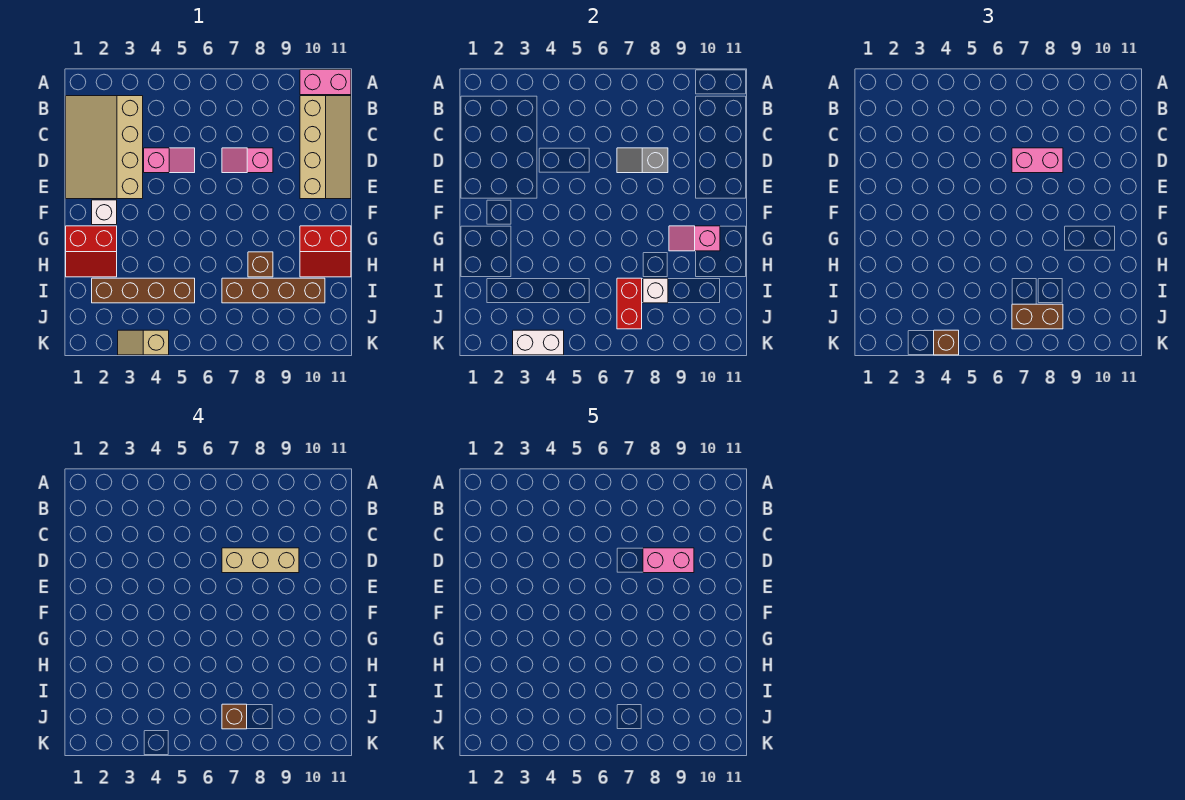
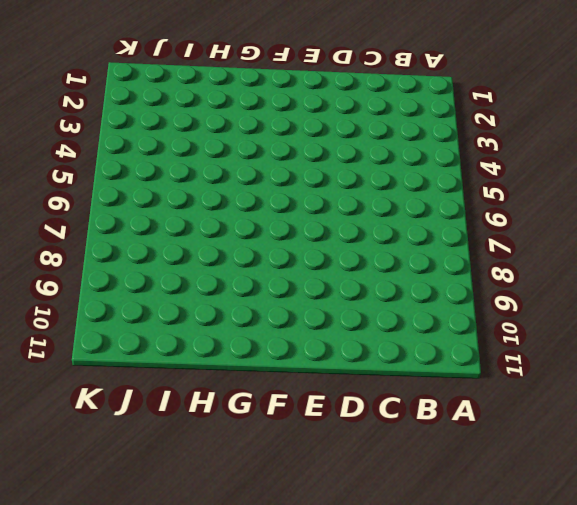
none -> pink 1x2 brick [300,70,351,95]
none -> tan 3x4 slope [66,96,143,199]
none -> tan 2x4 slope [300,96,351,199]

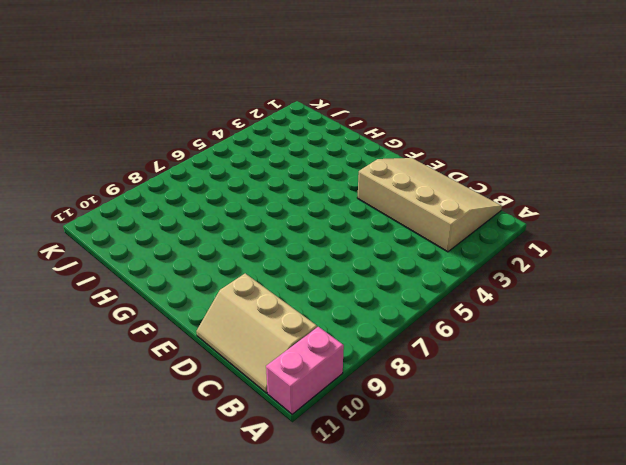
tan 2x3 slope [196,273,317,393] -> tan 2x4 slope [300,96,351,199]
none -> pink 1x2 slope [144,148,195,173]
none -> pink 1x2 slope [222,148,273,173]
none -> white 1x1 brick [92,200,117,225]

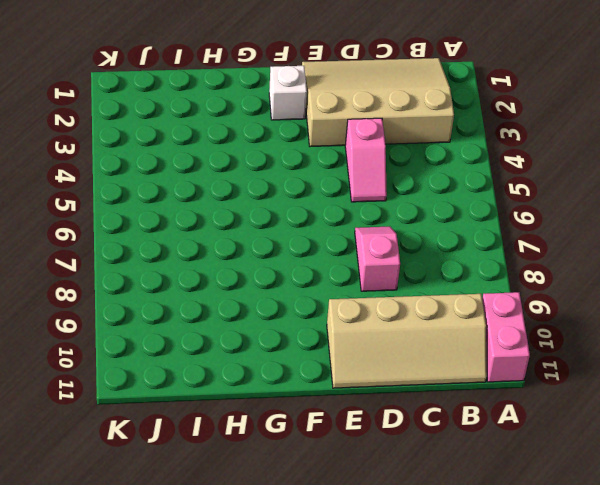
none -> red 2x2 slope [66,226,117,277]
none -> red 2x2 slope [300,226,351,277]
none -> brown 1x1 brick [248,252,273,277]

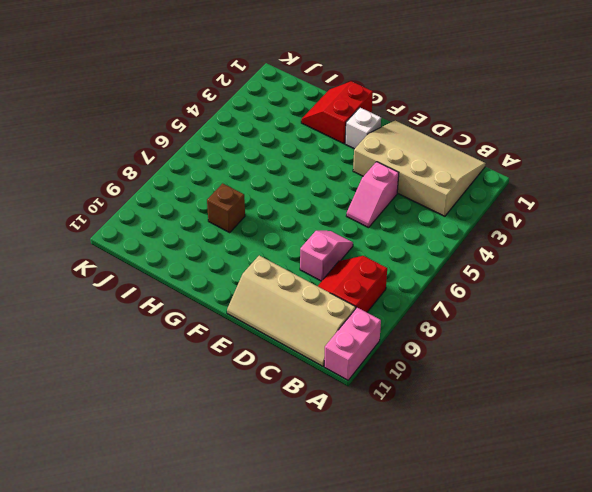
red 2x2 slope [318,256,387,312] -> red 2x2 slope moved to [300,226,351,277]
none -> brown 1x4 brick [92,278,195,303]
none -> brown 1x4 brick [222,278,325,303]
none -> tan 1x2 slope [118,330,169,355]

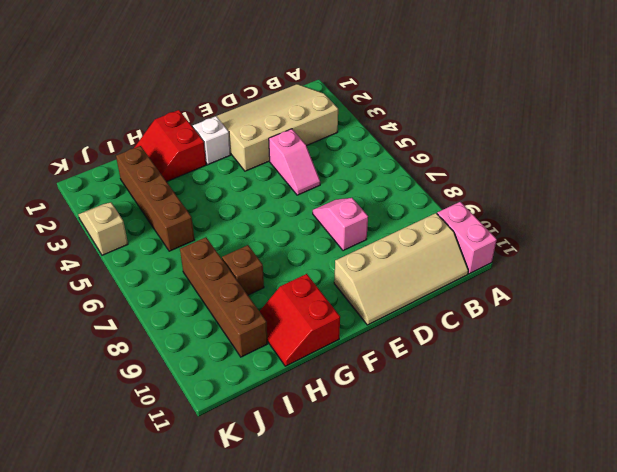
none -> grey 1x2 slope [617,148,668,173]
none -> pink 1x2 slope [669,226,720,251]
none -> red 1x2 brick [617,278,642,329]

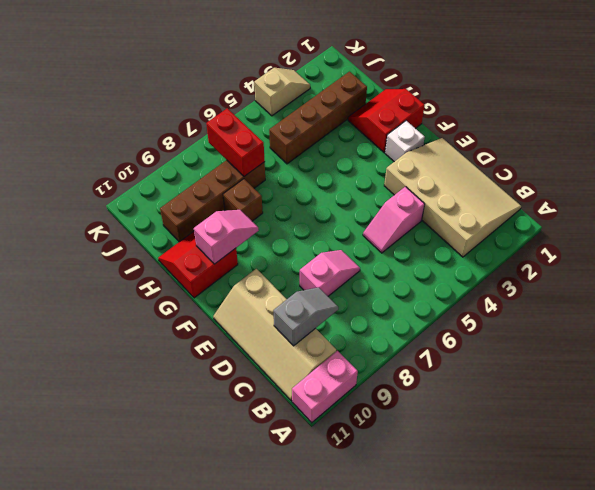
grey 1x2 slope [273,287,338,346] -> grey 1x2 slope moved to [617,148,668,173]
none -> white 1x1 brick [643,278,668,303]
none -> white 1x2 brick [513,330,564,355]
none -> pink 1x2 brick [1012,148,1063,173]

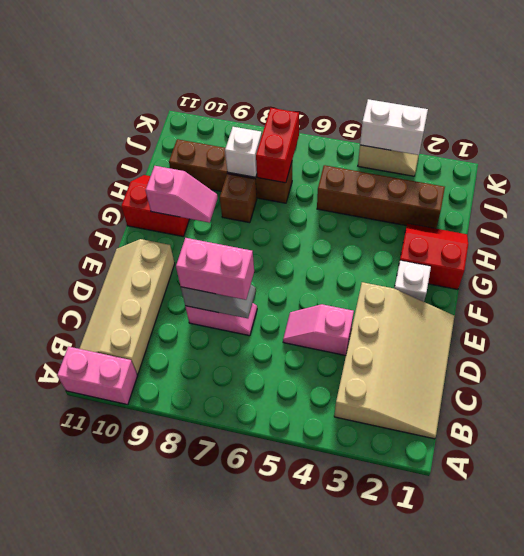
none -> brown 1x2 brick [1012,304,1063,329]
none -> brown 1x1 brick [934,330,959,355]
none -> tan 1x3 brick [222,548,299,573]

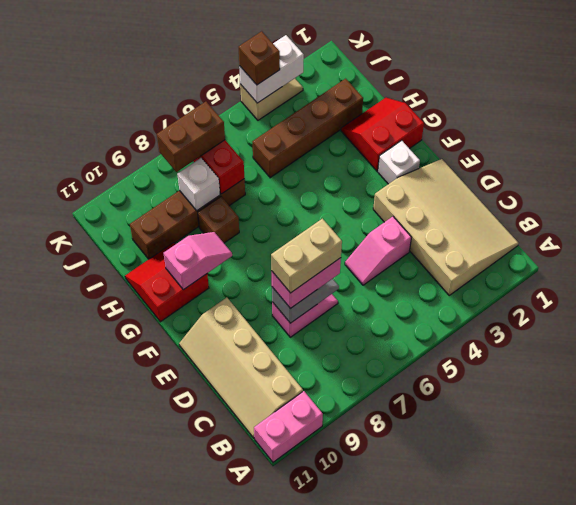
tan 1x2 brick [271,219,342,293] -> tan 1x3 brick [222,548,299,573]
none -> brown 1x1 brick [222,704,247,729]
none -> pink 1x2 brick [643,548,694,573]

